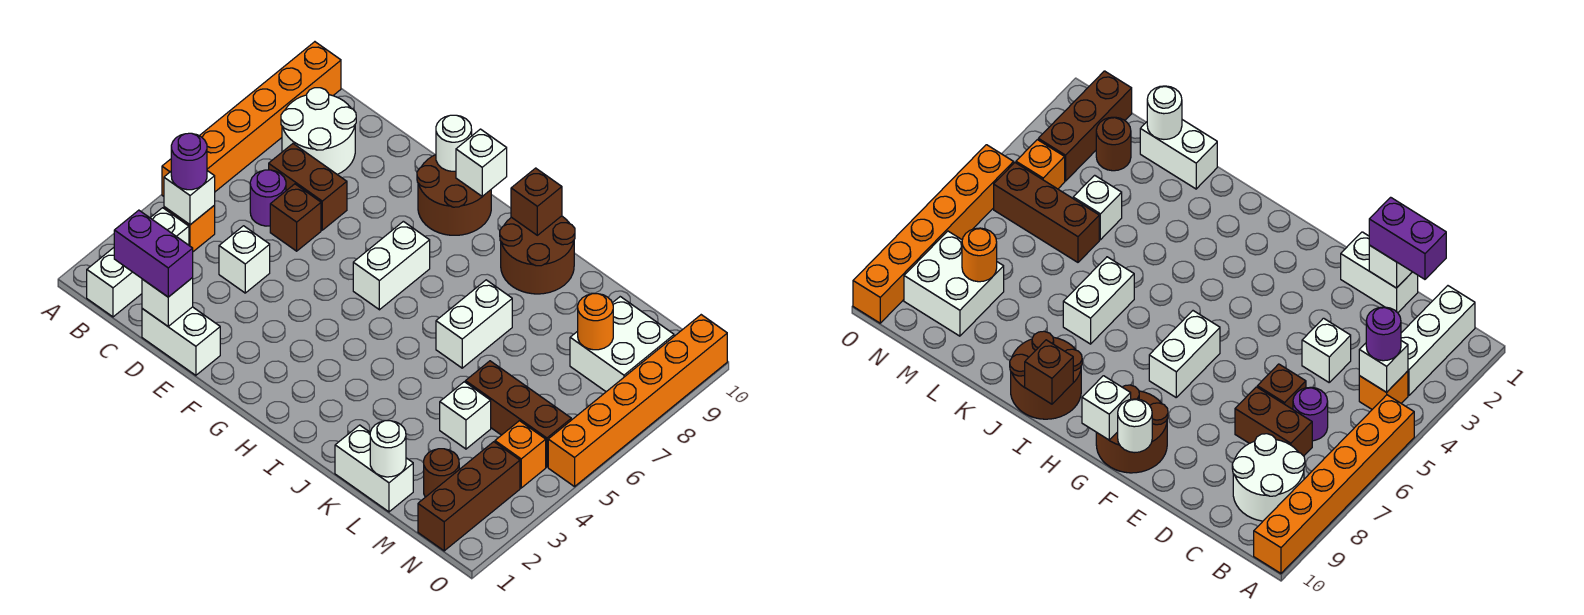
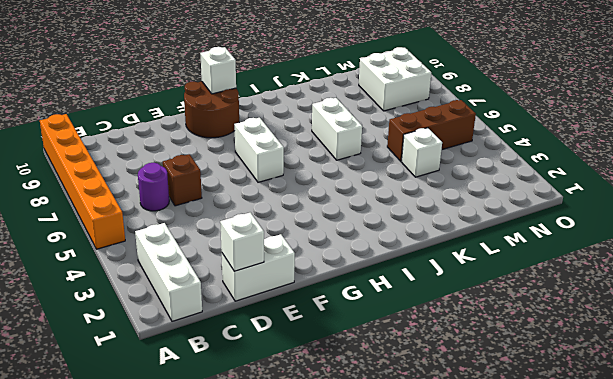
none -> orange 1x1 brick [164,205,215,252]
none -> white 2x2 round brick [281,88,356,175]
none -> brown 1x2 brick [269,144,347,230]
none -> white 1x1 brick [219,226,270,293]

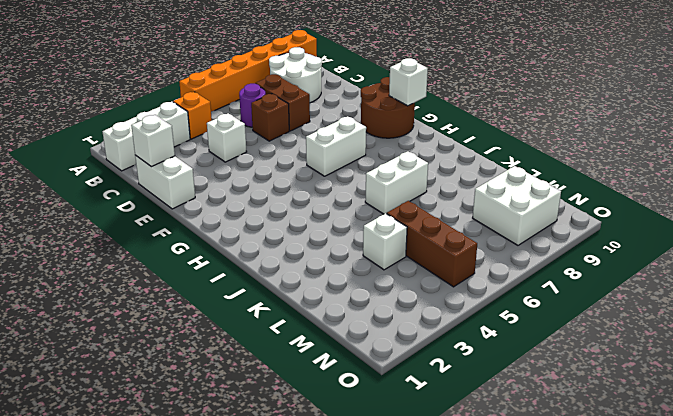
none -> brown 2x2 round brick [500,216,575,294]
none -> white 1x2 brick [335,425,413,512]
none -> brown 1x1 round brick [424,449,459,497]
none -> brown 1x3 brick [418,442,520,551]

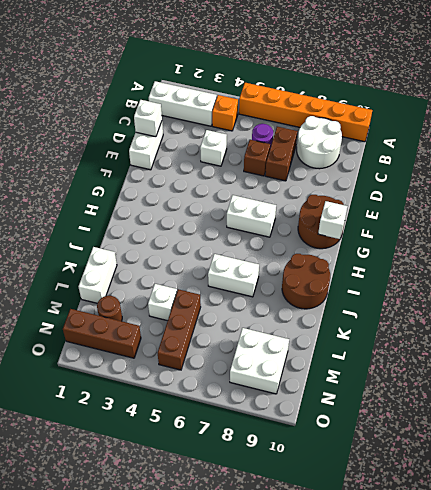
none -> orange 1x1 brick [495,421,546,488]
none -> orange 1x6 brick [548,315,727,487]
none -> white 1x1 brick [164,171,215,225]
none -> white 1x1 round brick [436,115,472,171]

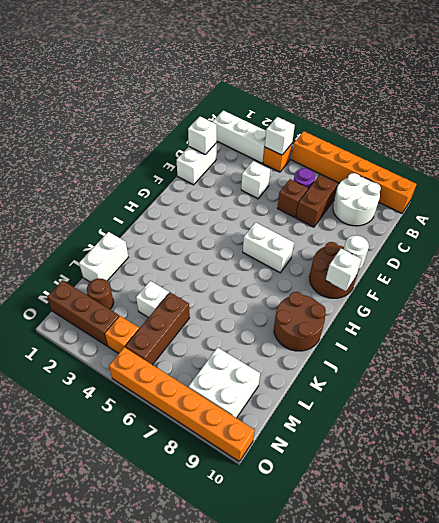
none -> white 1x2 brick [436,280,512,368]
none -> brown 1x1 brick [511,168,562,235]
none -> white 1x1 round brick [370,421,406,477]
none -> orange 1x1 round brick [578,294,613,350]

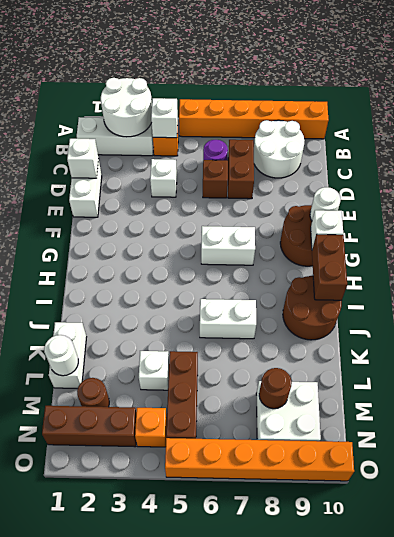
white 2x2 round brick [101,78,152,137] -> none
brown 1x2 brick [312,234,347,300] -> brown 1x1 brick [511,168,562,235]
brown 1x1 round brick [259,368,292,409] -> orange 1x1 round brick [578,294,613,350]
none -> purple 1x1 round brick [171,133,207,190]
none -> purple 1x2 brick [114,210,193,297]

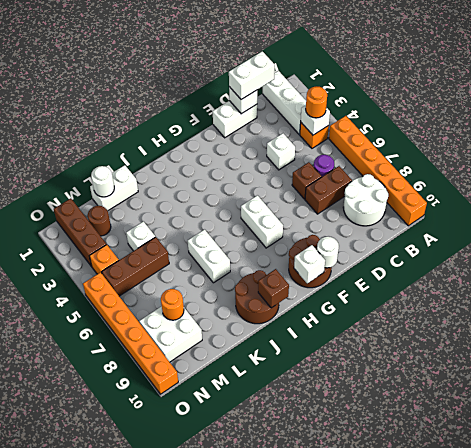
orange 1x1 round brick [306,86,327,118] -> purple 1x1 round brick [171,133,207,190]
white 1x2 brick [229,51,275,99] -> purple 1x2 brick [114,210,193,297]

